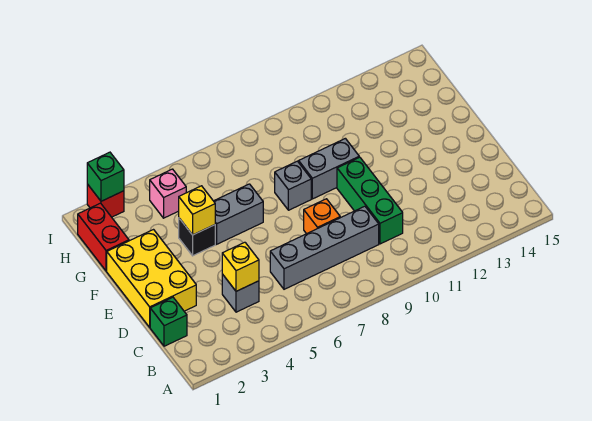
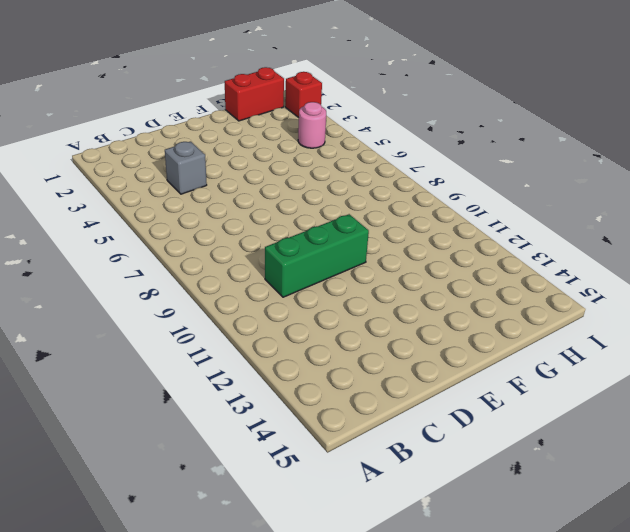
pink 1x1 round brick [298,102,326,148] -> pink 1x1 brick [150,169,186,218]
none -> green 1x1 brick [150,297,187,346]
none -> grey 1x4 brick [270,206,379,289]
none -> yellow 2x3 brick [107,230,196,327]

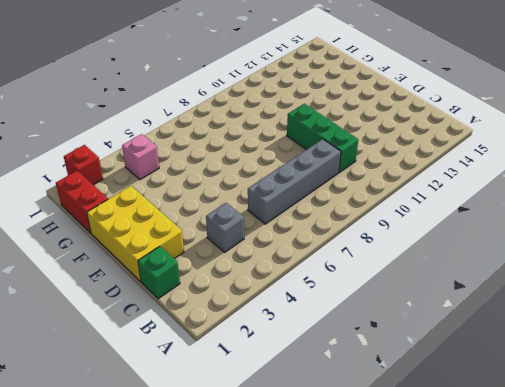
none -> orange 1x1 brick [304,199,340,234]
none -> black 1x1 brick [179,218,215,256]
none -> grey 1x2 brick [214,184,263,244]

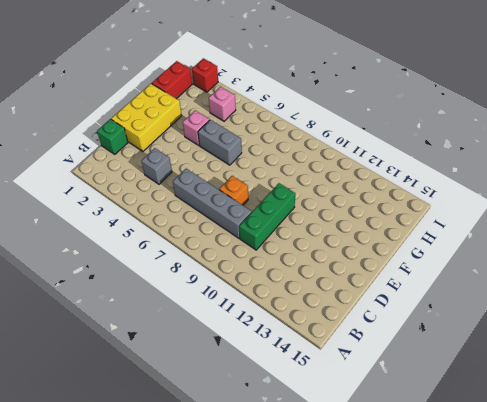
pink 1x1 brick [183,110,210,146] -> black 1x1 brick [179,218,215,256]
none -> grey 1x1 brick [275,161,311,210]
none -> grey 1x2 brick [299,138,359,199]
none -> yellow 1x1 brick [222,242,259,291]

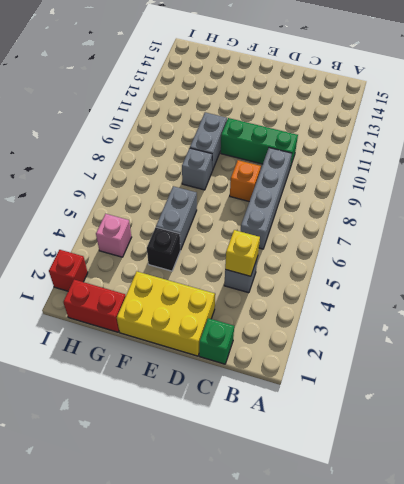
none -> yellow 1x1 brick [179,186,215,235]
none -> green 1x1 brick [87,152,124,201]

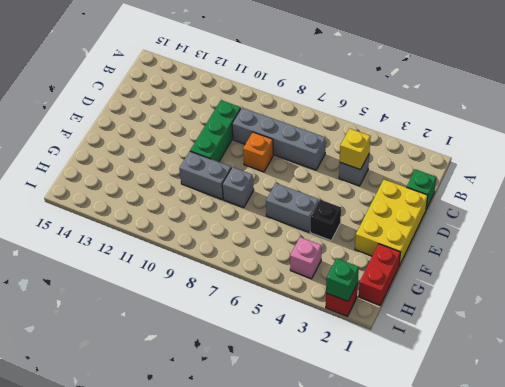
none -> yellow 1x1 brick [179,186,215,235]

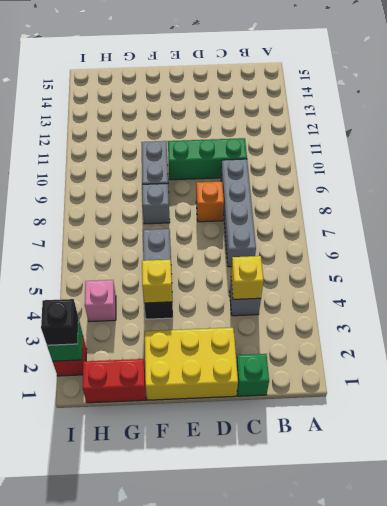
black 1x1 brick [41,299,78,345] -> none

